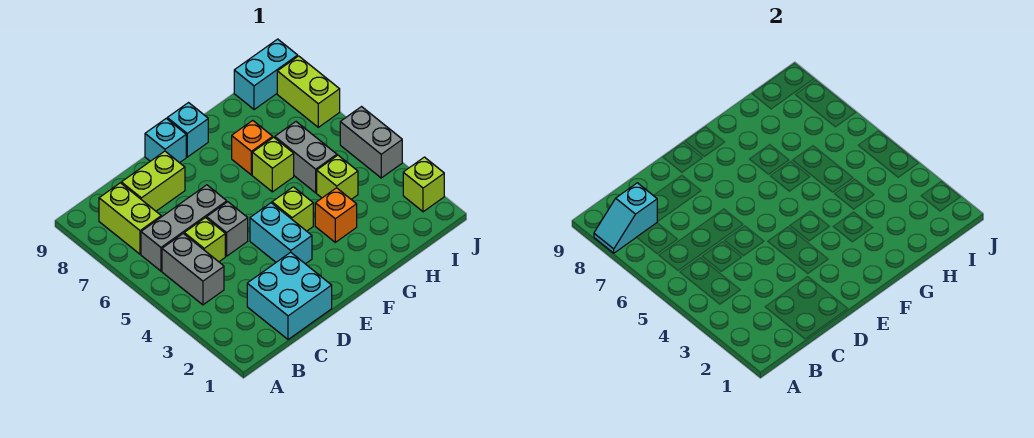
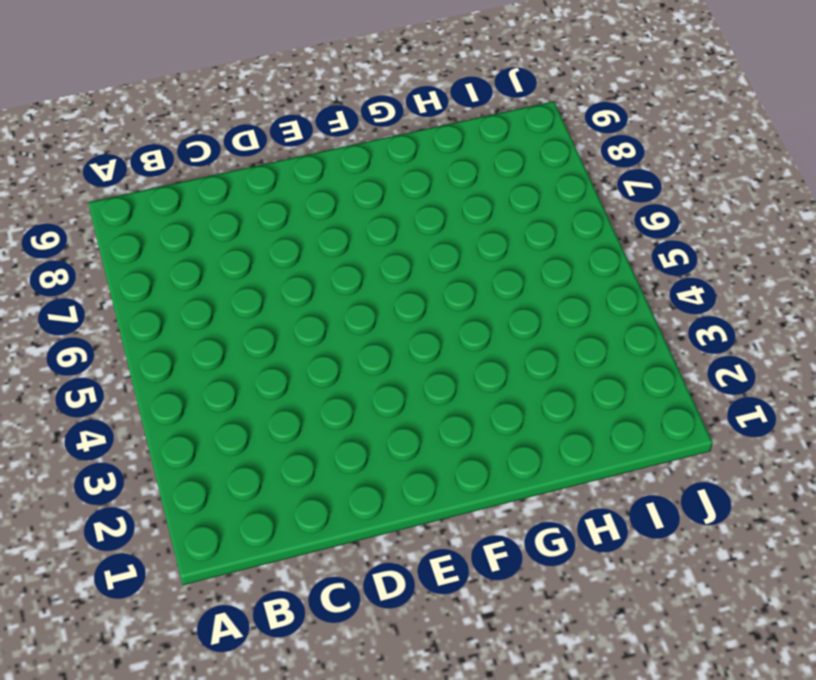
none -> grey 1x2 brick [162,234,224,305]
none -> grey 1x3 brick [141,185,227,271]
none -> lime 1x2 brick [99,183,161,254]

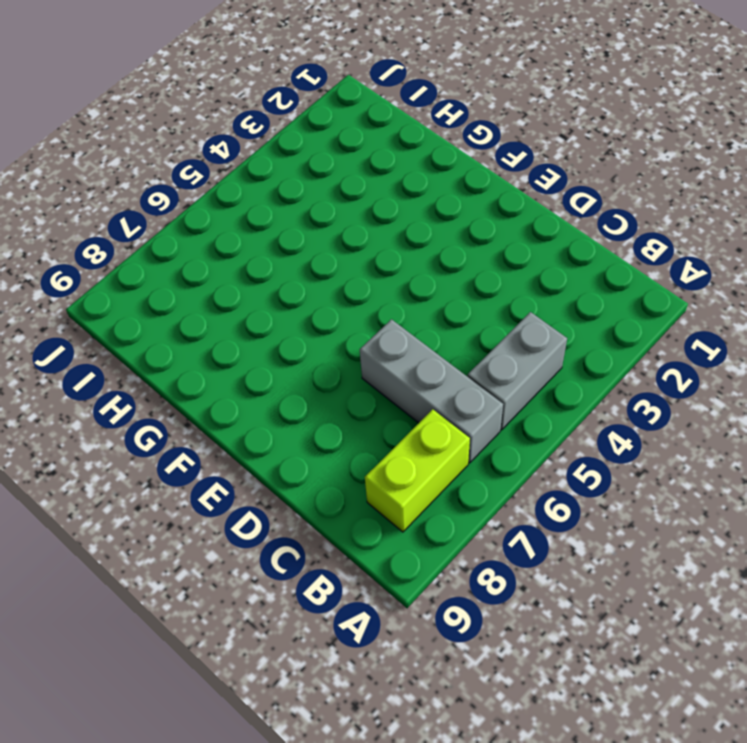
none -> cyan 2x2 brick [247,252,332,340]
none -> lime 1x1 brick [184,218,225,262]
none -> lime 1x2 brick [121,151,185,211]

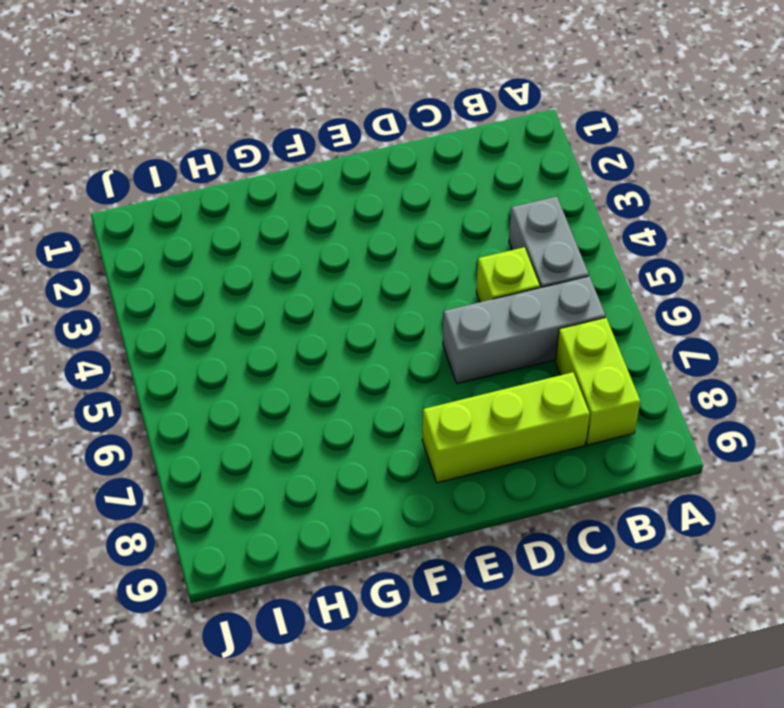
lime 1x3 brick [422,372,590,483] -> lime 1x2 brick [121,151,185,211]
none -> cyan 2x2 brick [247,252,332,340]
none -> grey 1x1 brick [207,202,248,256]
none -> cyan 1x2 brick [250,203,312,264]

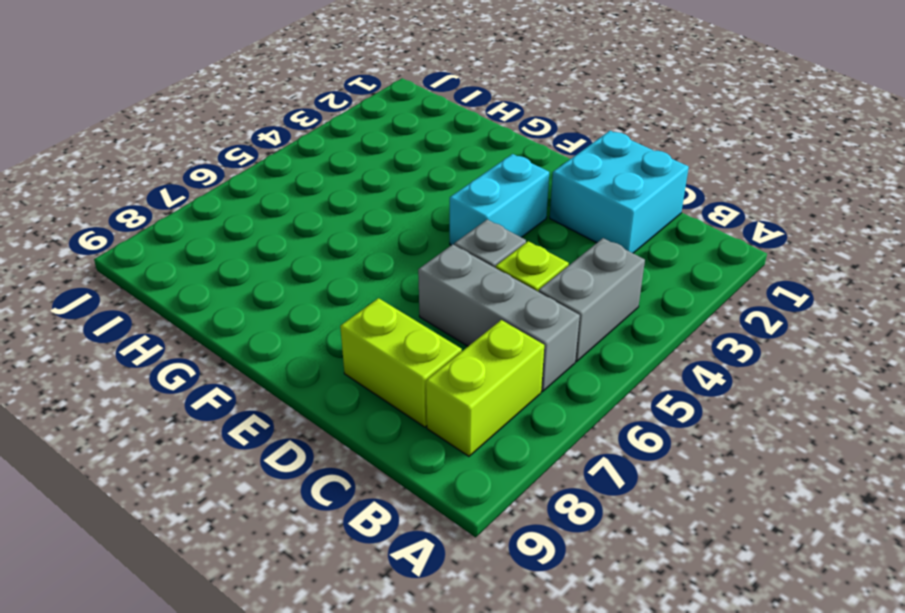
none -> cyan 1x1 brick [145,118,186,163]
none -> lime 1x1 brick [272,187,313,231]
none -> cyan 1x1 brick [167,103,208,157]

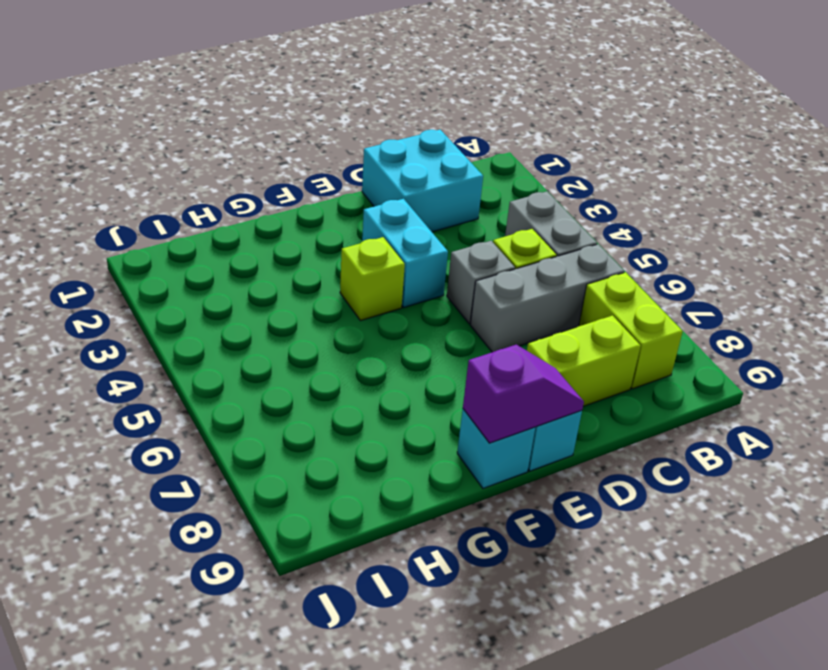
purple 1x2 slope [463,345,584,443] -> none
none -> orange 1x1 brick [315,188,357,242]
none -> lime 1x1 brick [252,137,294,192]
none -> orange 1x1 brick [232,120,273,175]

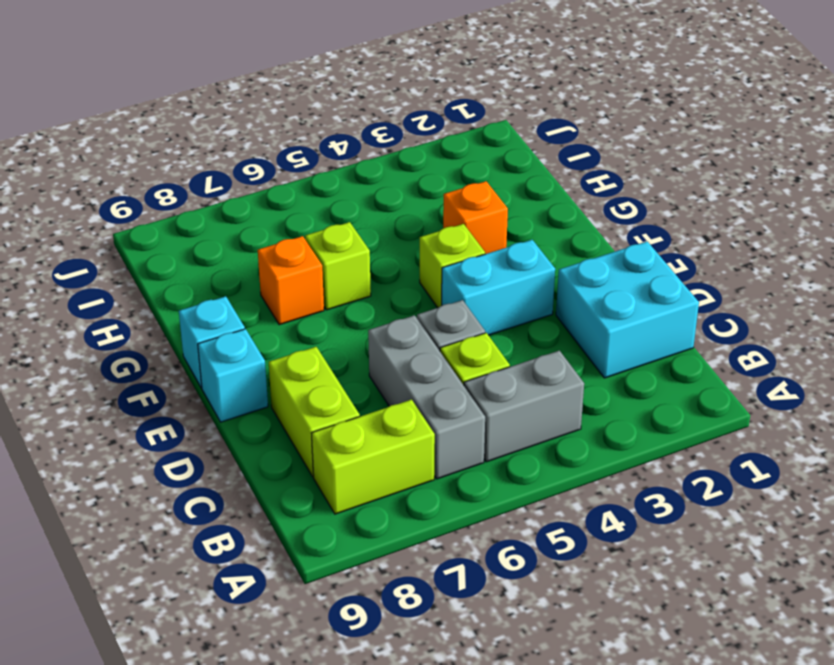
none -> lime 1x1 brick [317,155,358,199]
none -> grey 1x2 brick [275,122,337,193]
none -> cyan 1x2 brick [234,39,298,110]

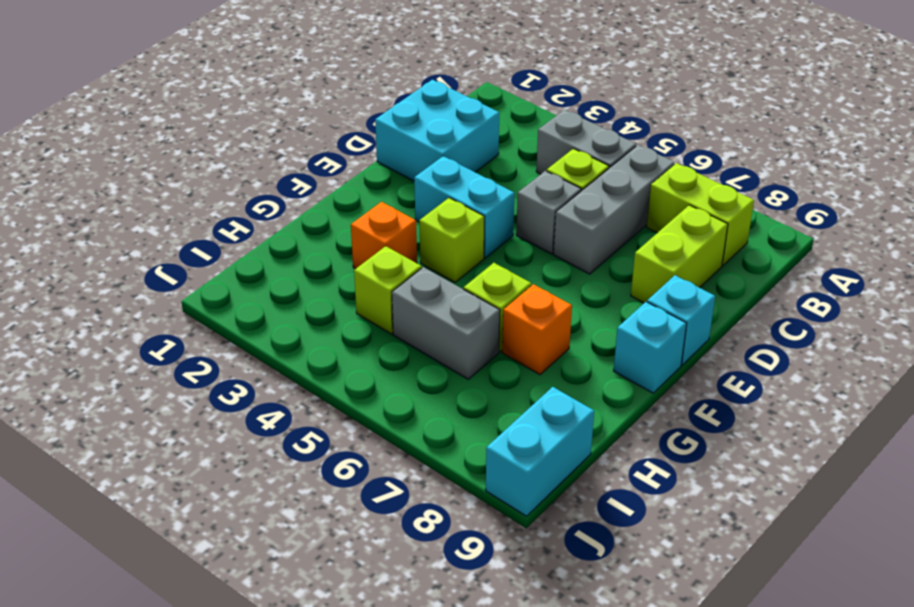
none -> lime 1x1 brick [403,157,444,212]
none -> grey 1x2 brick [340,107,402,178]
none -> lime 1x2 brick [277,56,340,127]

